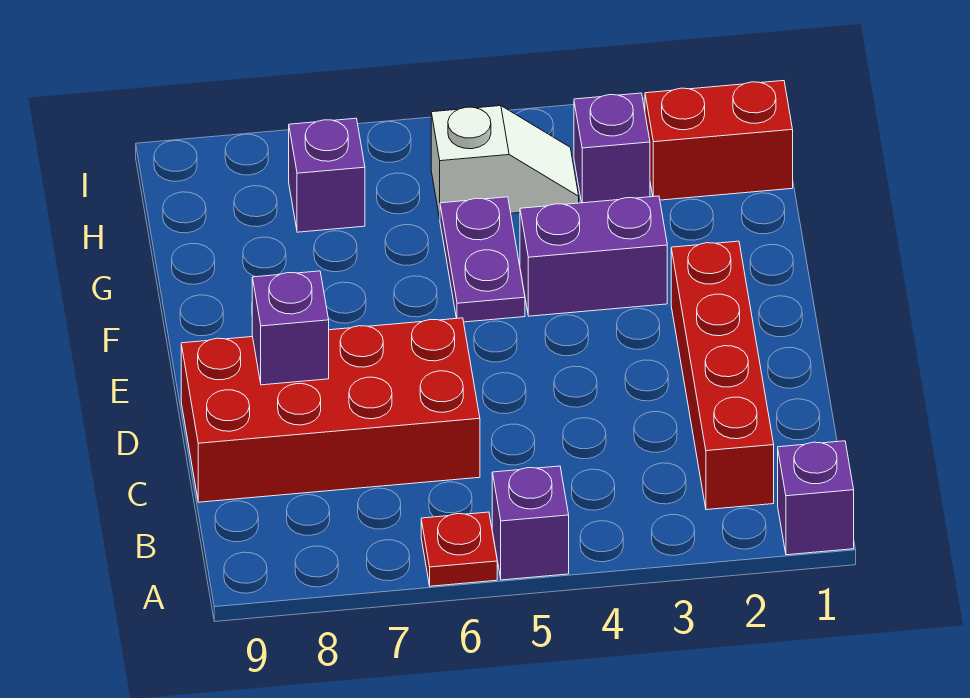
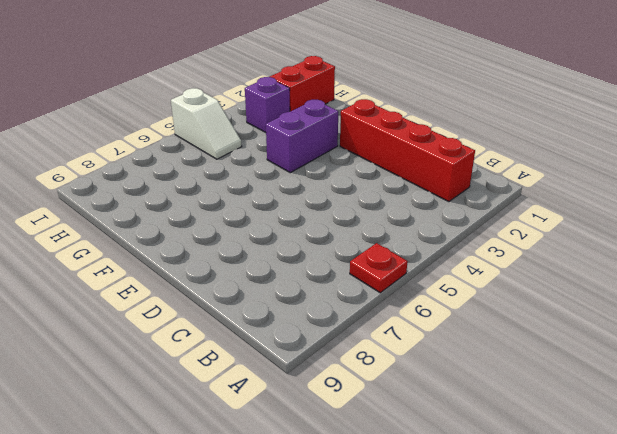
white 1x2 slope [171,88,242,159] -> white 1x2 slope turned to [431,106,579,218]
none -> purple 1x1 brick [778,441,854,555]
none -> purple 1x1 brick [492,466,569,580]
none -> red 2x4 brick [181,318,480,502]

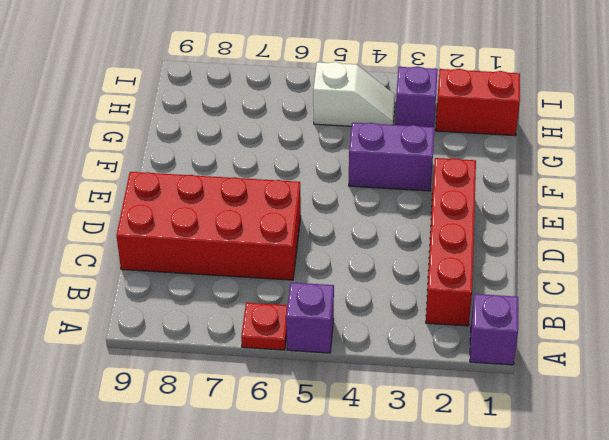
none -> purple 1x2 plate [440,197,525,322]
none -> purple 1x1 brick [289,118,365,232]
none -> purple 1x1 brick [252,271,329,385]

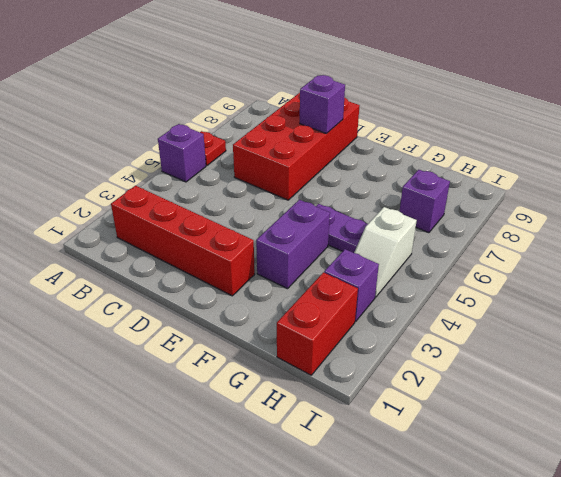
none -> purple 1x1 brick [778,441,854,555]

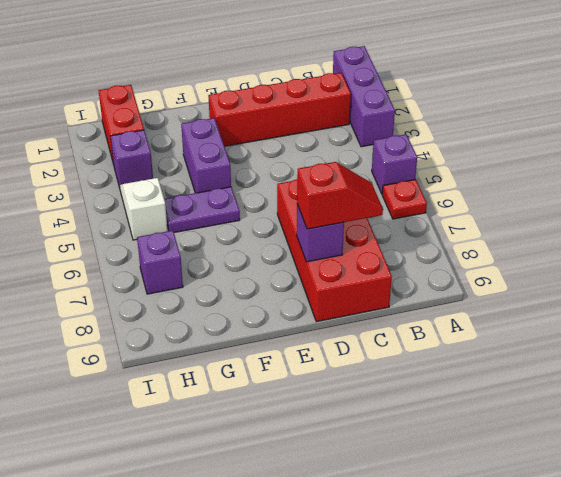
purple 1x3 brick [333,46,395,147] -> purple 1x1 brick [778,441,854,555]
red 1x2 slope [297,162,383,229] -> none

